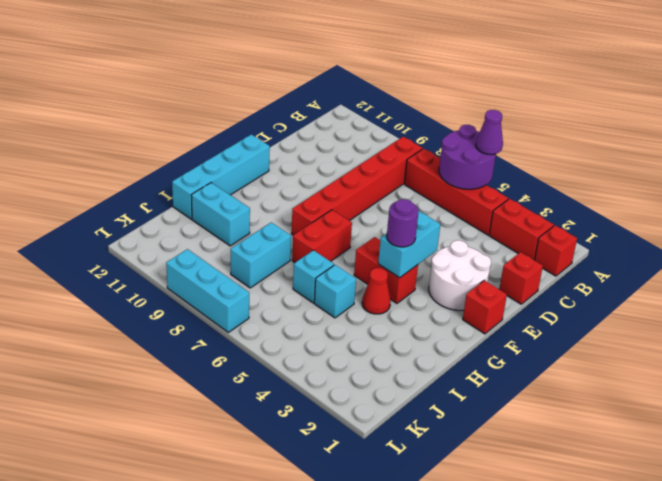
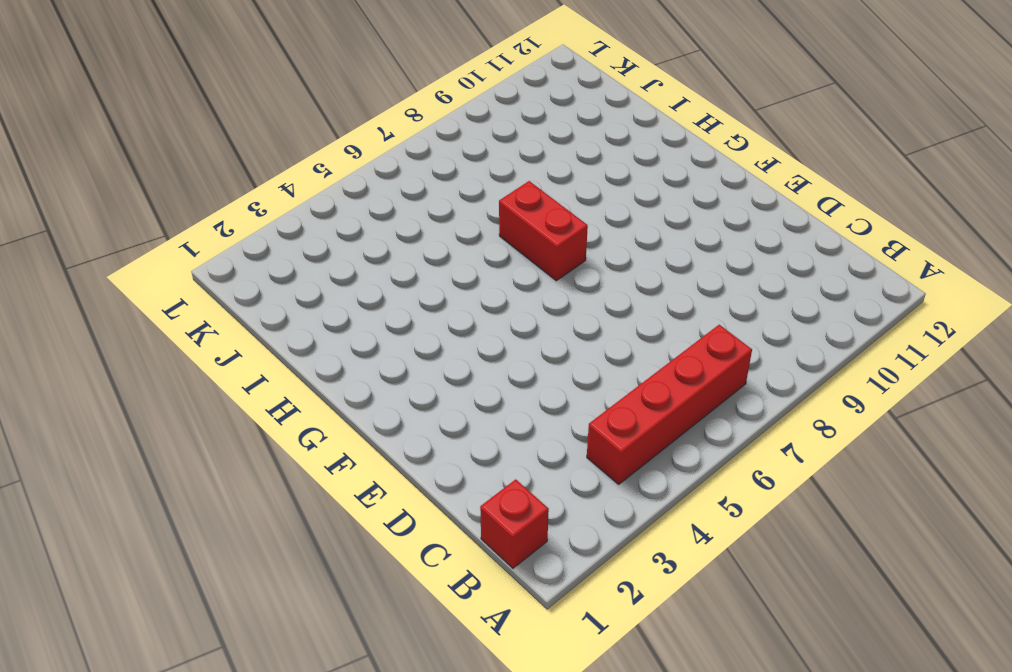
none -> red 1x2 brick [489,199,554,260]
none -> red 1x6 brick [291,137,423,235]
none -> red 1x1 brick [499,252,543,304]

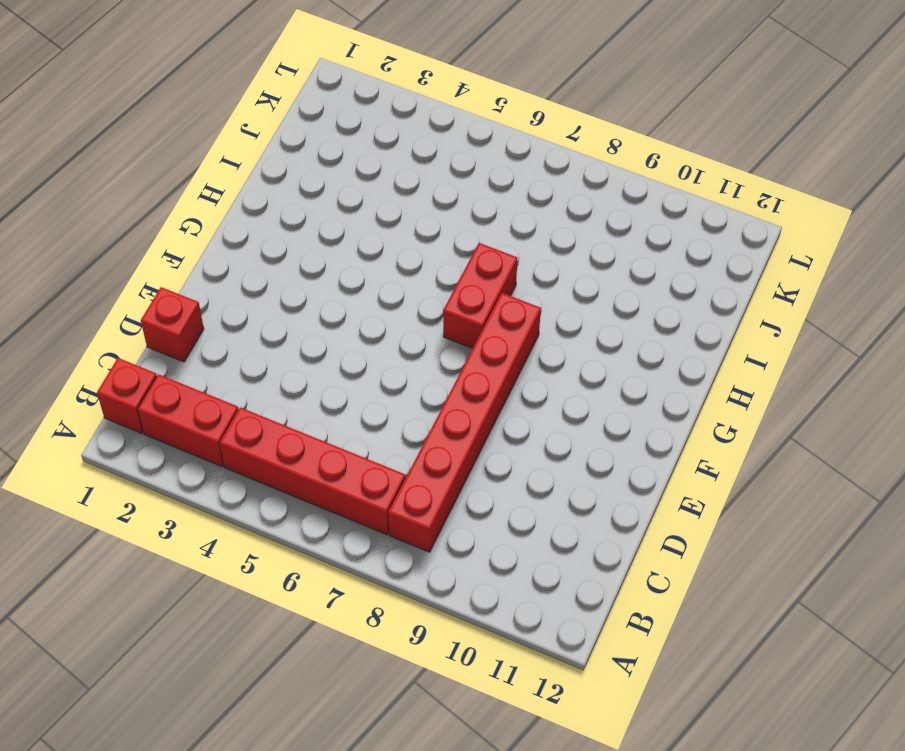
none -> white 2x2 round brick [429,240,491,310]
none -> red 1x1 brick [463,280,507,334]
none -> cyan 1x4 brick [172,134,270,219]

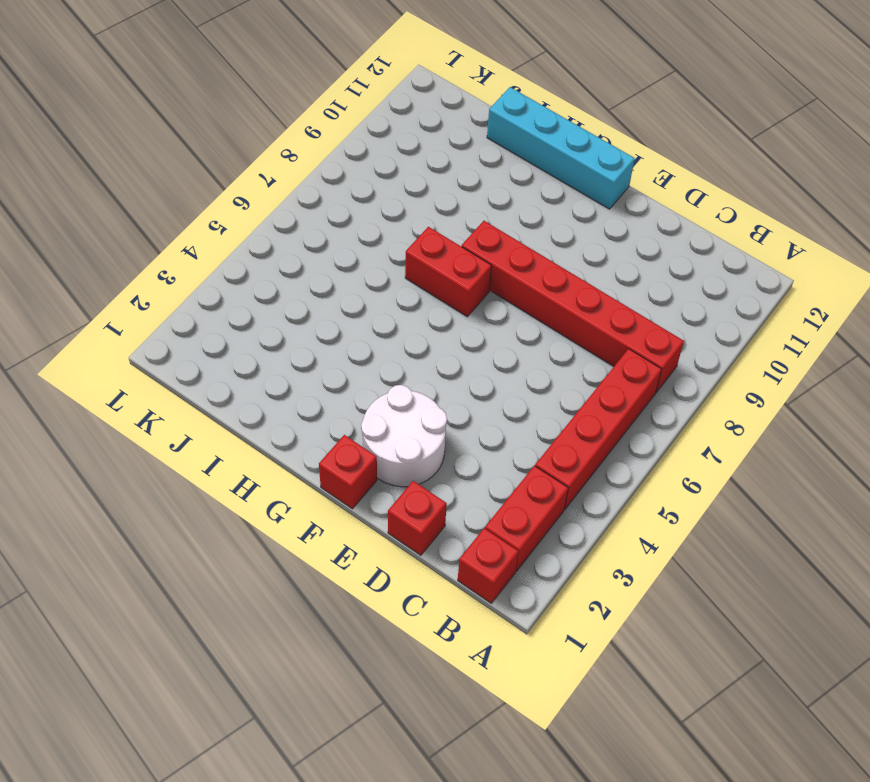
none -> red 1x2 brick [354,237,418,303]
none -> red 1x1 cone [362,268,391,314]
none -> cyan 1x1 brick [314,265,356,318]

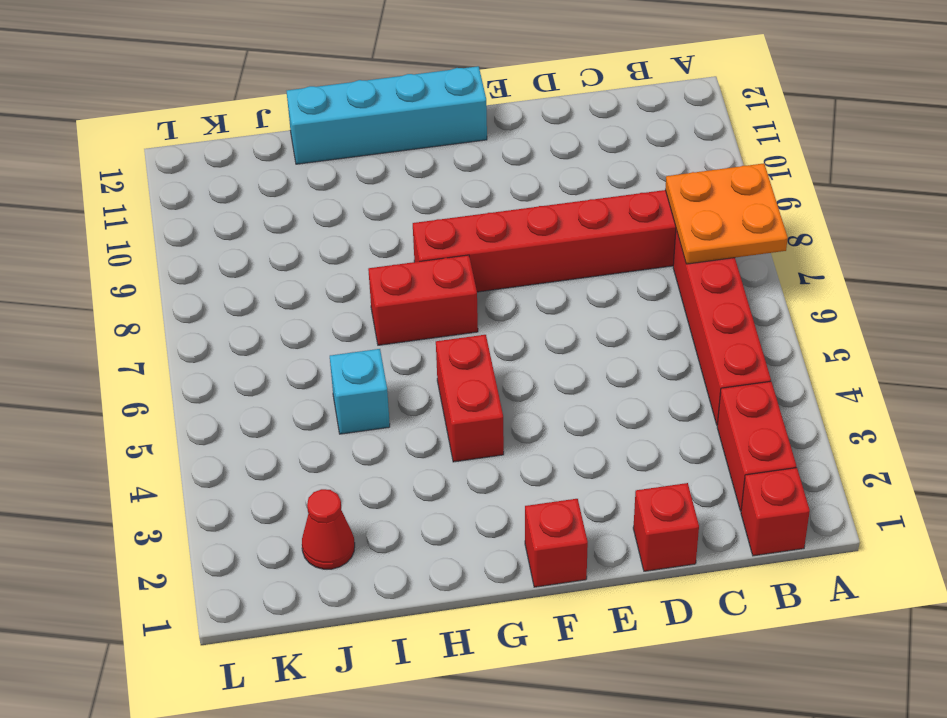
orange 2x2 plate [665,163,788,264] -> none
red 1x1 cone [302,489,355,569] -> red 1x1 cone moved to [362,268,391,314]
none -> white 2x2 round brick [429,240,491,310]
none -> cyan 1x1 brick [293,250,334,303]
none -> cyan 1x2 brick [231,222,291,288]

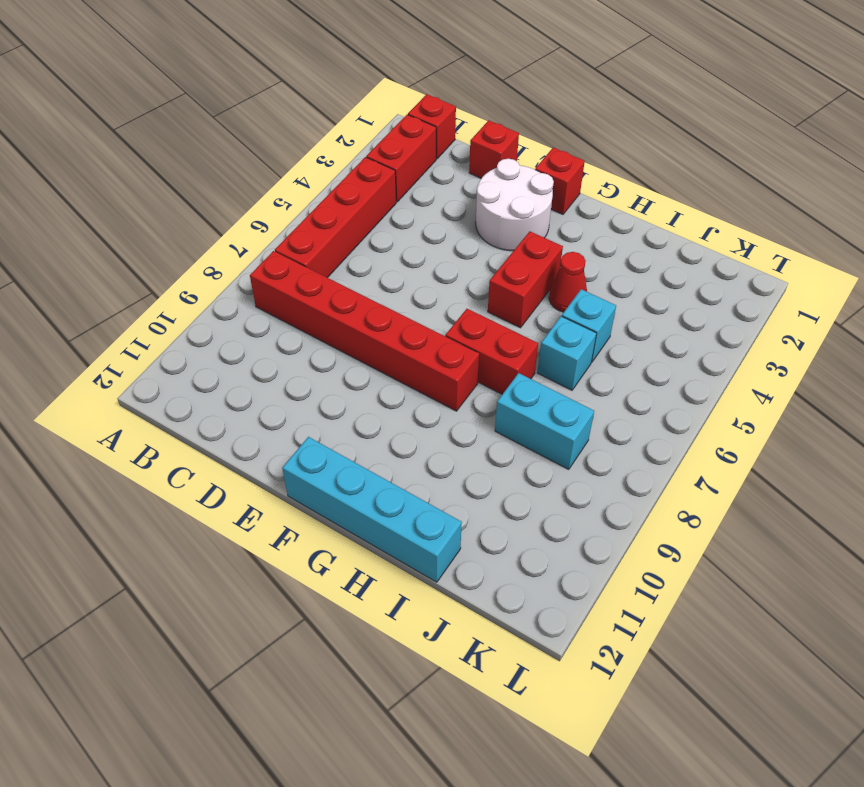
none -> cyan 1x2 brick [191,183,250,246]
none -> cyan 1x3 brick [166,249,249,332]
none -> purple 2x2 round brick [439,125,496,189]

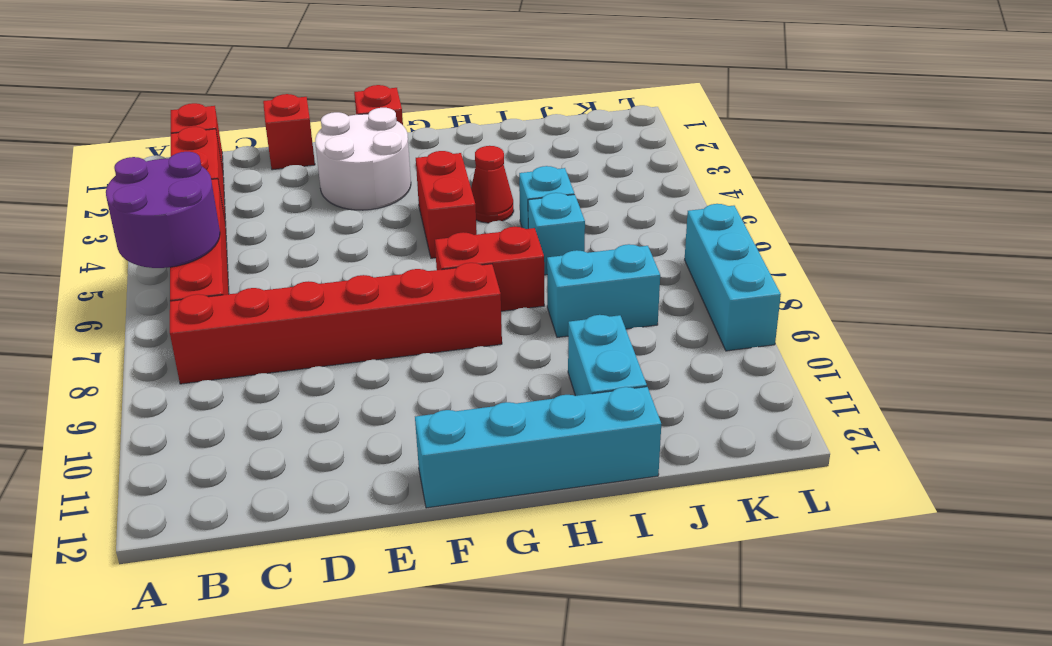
none -> cyan 1x2 brick [378,211,440,278]
none -> purple 1x1 cone [476,110,503,155]
none -> purple 1x1 round brick [387,199,419,247]

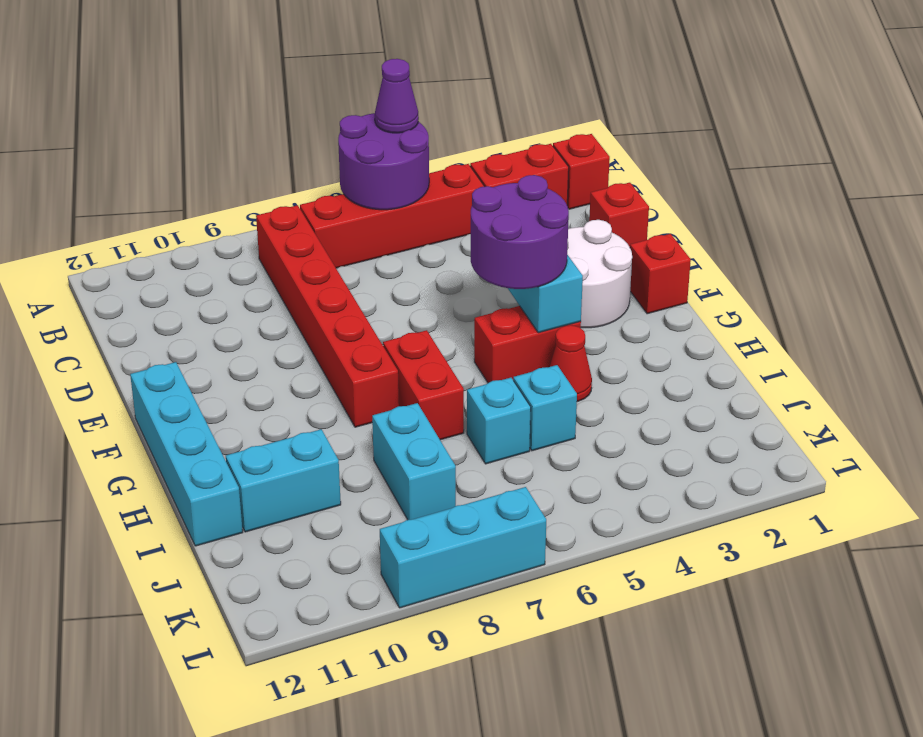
purple 2x2 round brick [471,175,569,289] -> purple 1x1 round brick [387,199,419,247]

